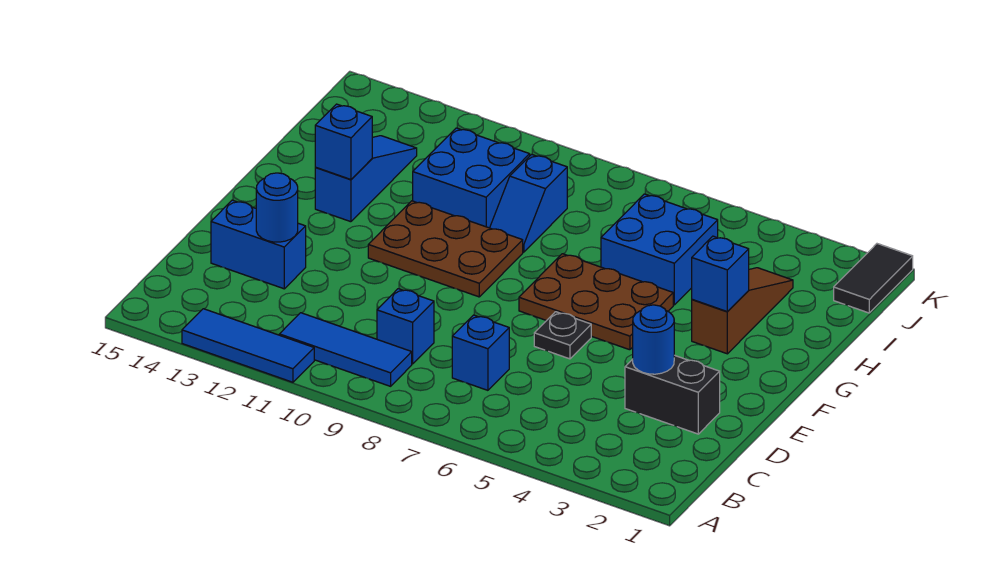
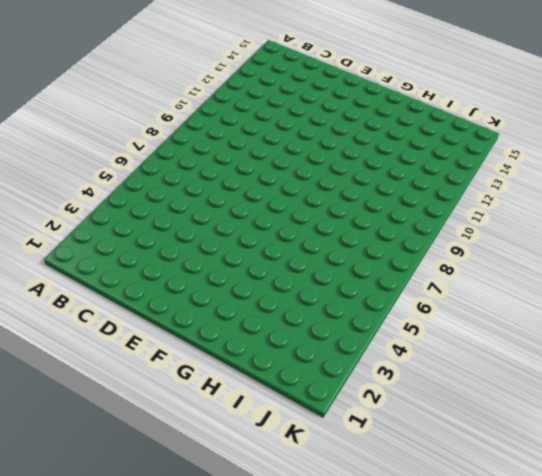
none -> blue 1x3 tile [182,309,314,382]
none -> blue 1x3 tile [279,313,412,386]
none -> blue 1x1 brick [452,315,509,390]

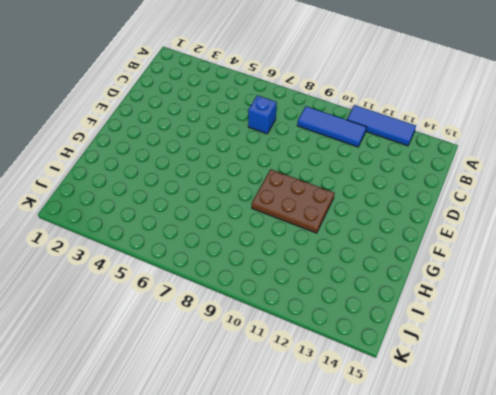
none -> blue 1x1 brick [377,289,434,364]
none -> black 1x2 brick [625,355,720,434]
none -> blue 1x2 brick [211,200,306,289]

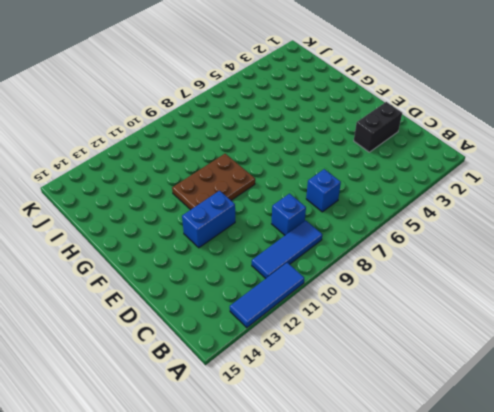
blue 1x2 brick [182,191,235,248] -> blue 1x2 brick moved to [211,200,306,289]
none -> black 1x1 plate [534,312,591,359]
none -> brown 2x3 plate [519,254,673,350]
none -> brown 1x3 slope [692,268,793,354]

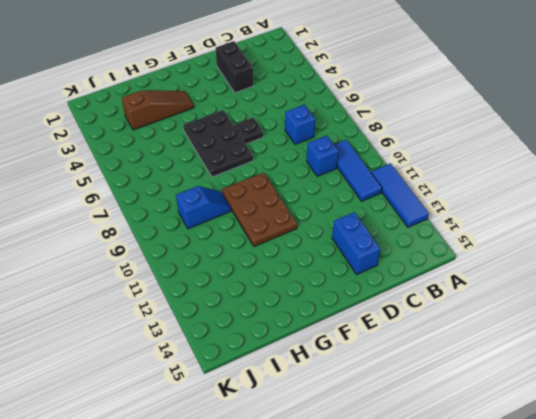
black 2x3 plate [183,110,253,177] -> brown 2x3 plate [519,254,673,350]
brown 1x3 slope [122,90,194,130] -> brown 1x3 slope turned to [692,268,793,354]
none -> blue 1x3 slope [315,136,417,222]
none -> blue 2x2 brick [601,194,718,305]
none -> blue 2x2 brick [413,128,530,228]

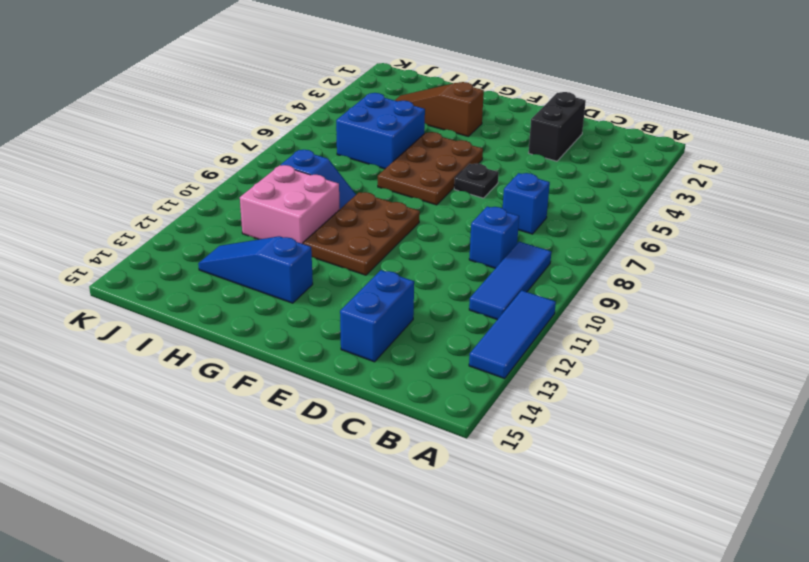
pink 2x2 brick [240,165,340,244] -> blue 2x2 brick [413,128,530,228]
none -> black 1x2 tile [834,244,913,313]
none -> blue 1x1 round brick [633,305,674,374]
none -> blue 1x1 round brick [256,173,298,242]

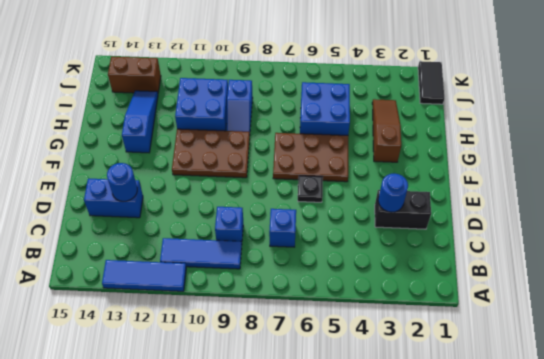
brown 1x2 brick [108,57,161,93] -> none
none -> blue 1x1 brick [692,236,749,312]
none -> blue 1x1 brick [315,104,372,179]

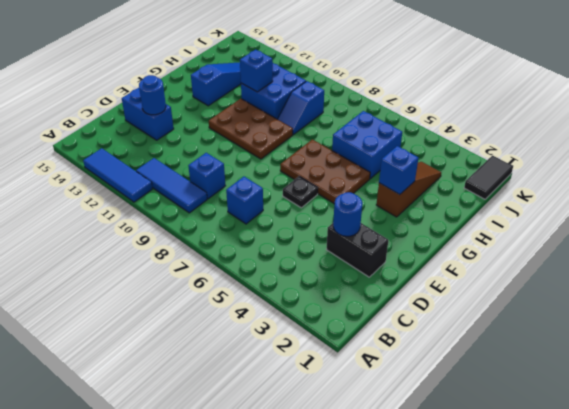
blue 1x1 brick [240,50,273,92] -> blue 1x1 brick moved to [315,104,372,179]

